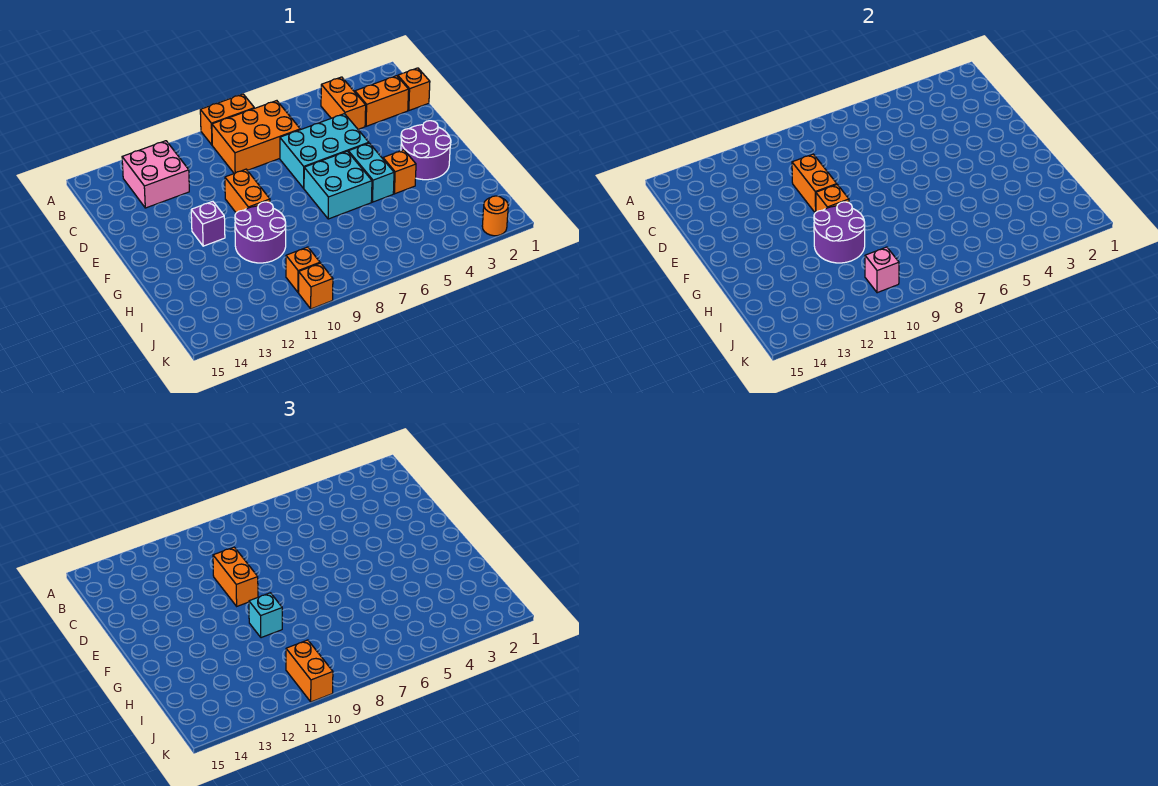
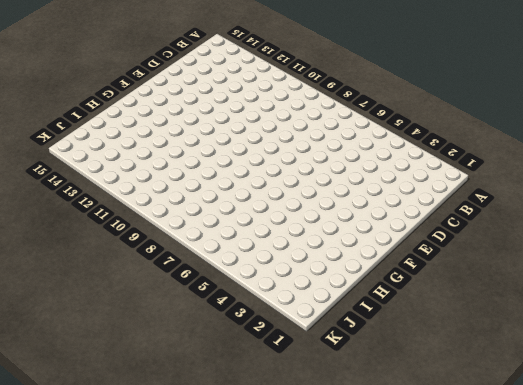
none -> orange 1x2 brick [200,94,254,145]
none -> orange 1x2 brick [321,77,366,129]
none -> orange 2x3 brick [212,101,300,173]

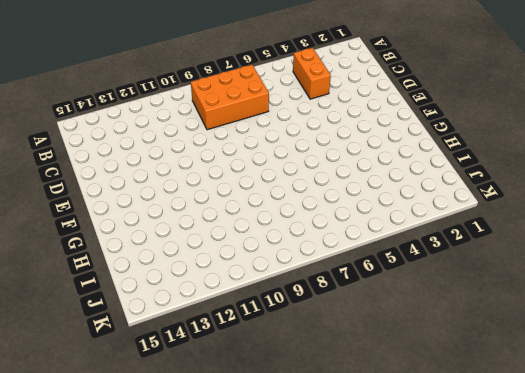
none -> orange 1x2 brick [200,94,254,145]
none -> pink 2x2 brick [122,141,189,208]
none -> orange 1x1 brick [398,68,430,110]

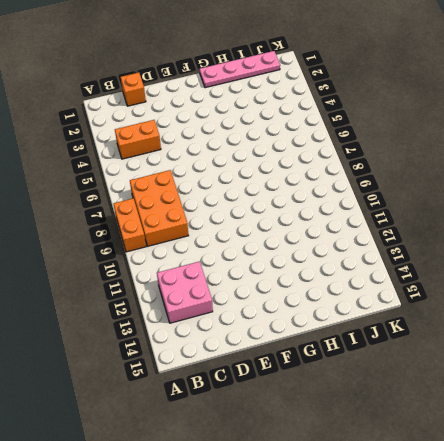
pink 1x4 plate [200,51,280,88] -> none
none -> orange 1x2 brick [355,76,409,126]
none -> cyan 2x3 brick [280,114,369,188]
none -> orange 1x2 brick [225,169,270,213]

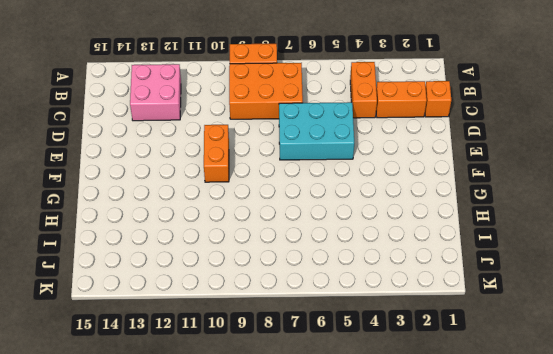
none -> purple 2x2 round brick [401,121,451,180]
none -> cyan 1x2 brick [348,143,394,202]
none -> cyan 2x2 brick [304,151,372,219]

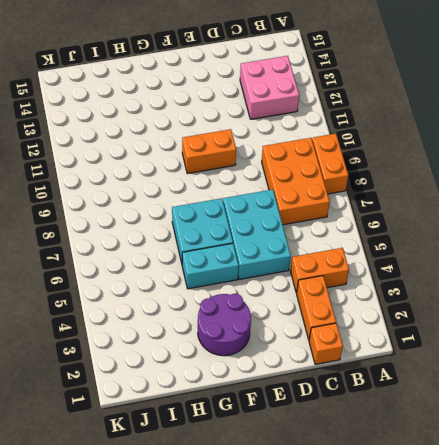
none -> purple 1x1 brick [191,201,225,246]
none -> orange 1x1 brick [383,150,416,194]
none -> purple 2x2 round brick [235,202,286,263]

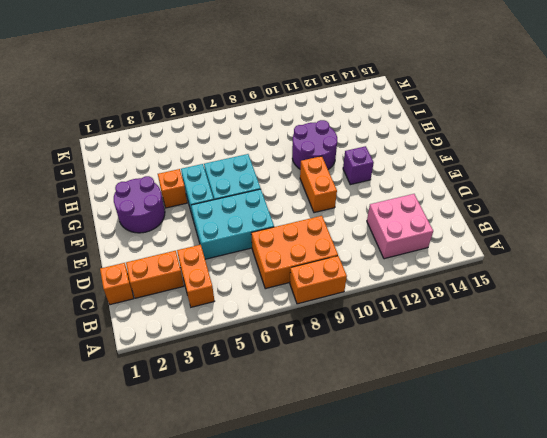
none -> orange 1x1 brick [286,247,320,293]
none -> orange 1x1 round brick [482,196,508,236]
none -> orange 1x1 brick [299,263,333,309]

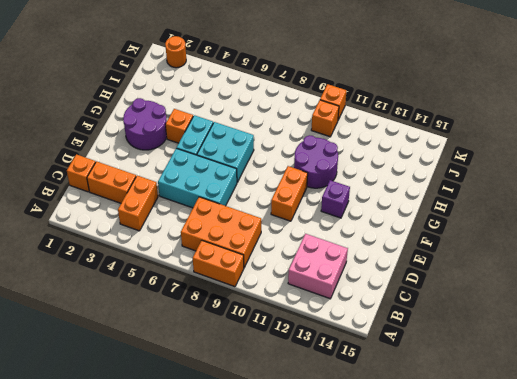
none -> orange 1x2 brick [792,154,837,213]
none -> orange 1x1 brick [816,185,849,212]
none -> purple 2x2 round brick [814,202,865,263]

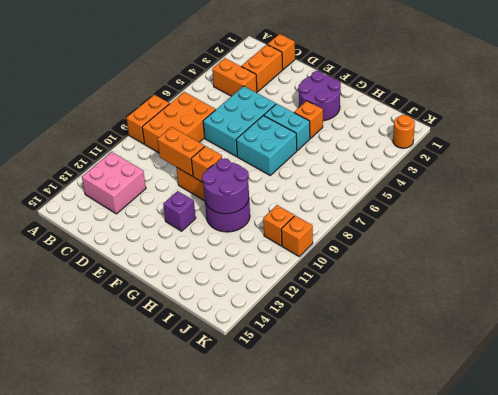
none -> pink 1x1 brick [865,247,899,293]
none -> orange 1x2 brick [213,547,258,606]
none -> cyan 1x1 brick [249,593,282,638]

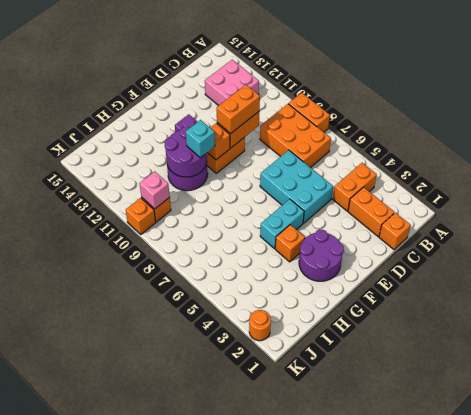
none -> cyan 2x2 brick [304,151,372,219]
none -> orange 1x2 brick [286,640,333,702]

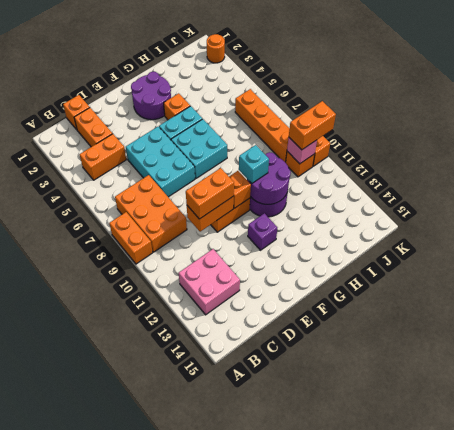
orange 1x4 brick [235,89,290,163] -> none

